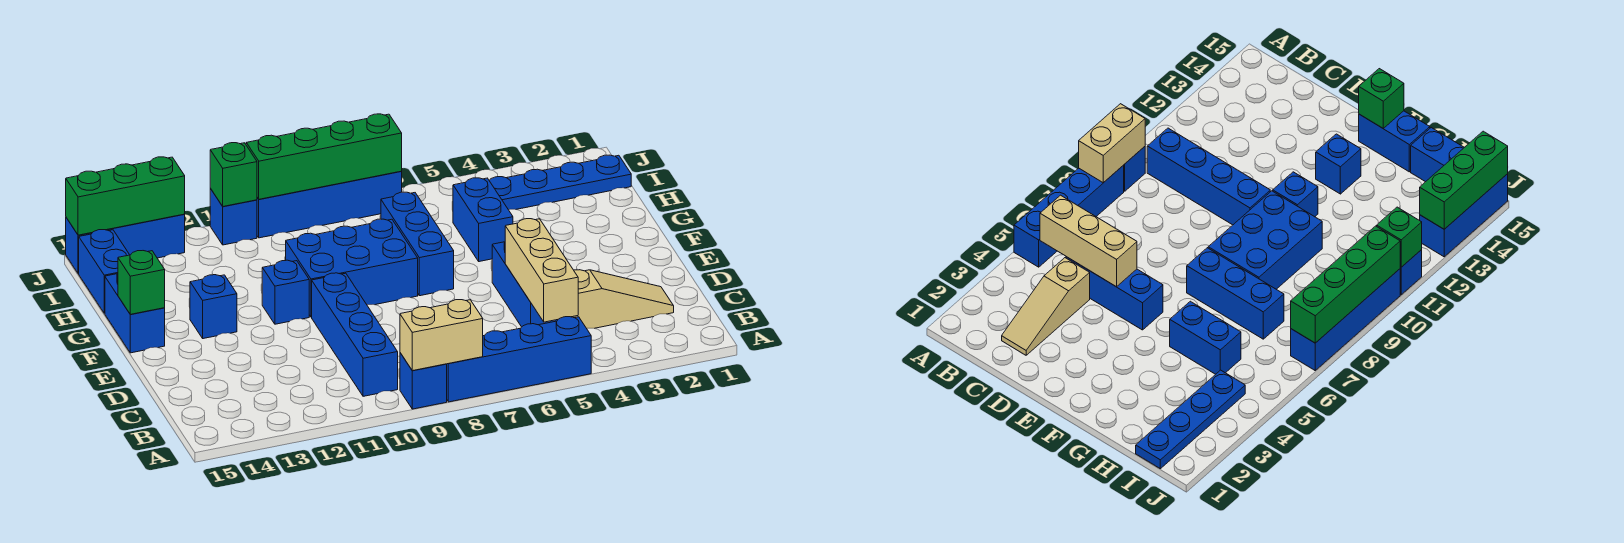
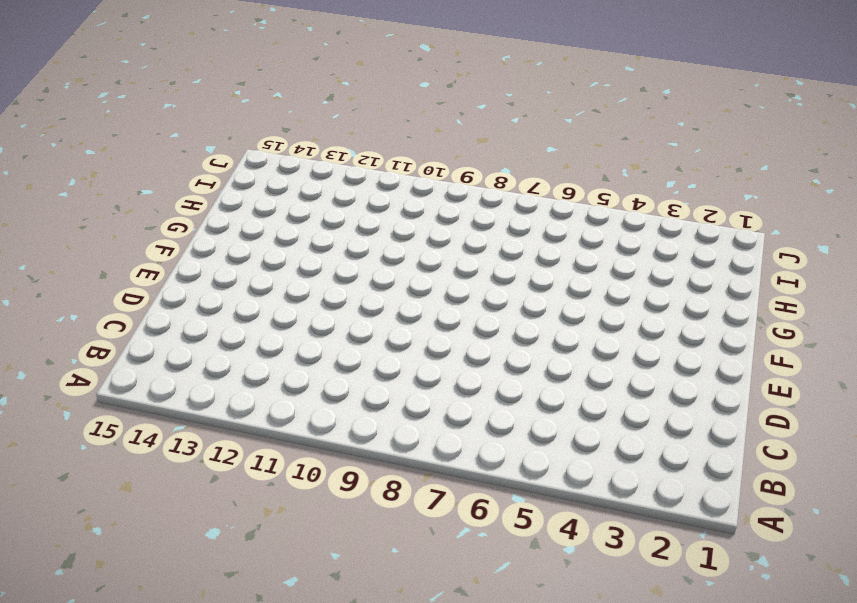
none -> blue 1x4 brick [447,317,591,402]
none -> blue 1x1 brick [400,353,447,409]
none -> blue 1x4 brick [312,273,398,396]

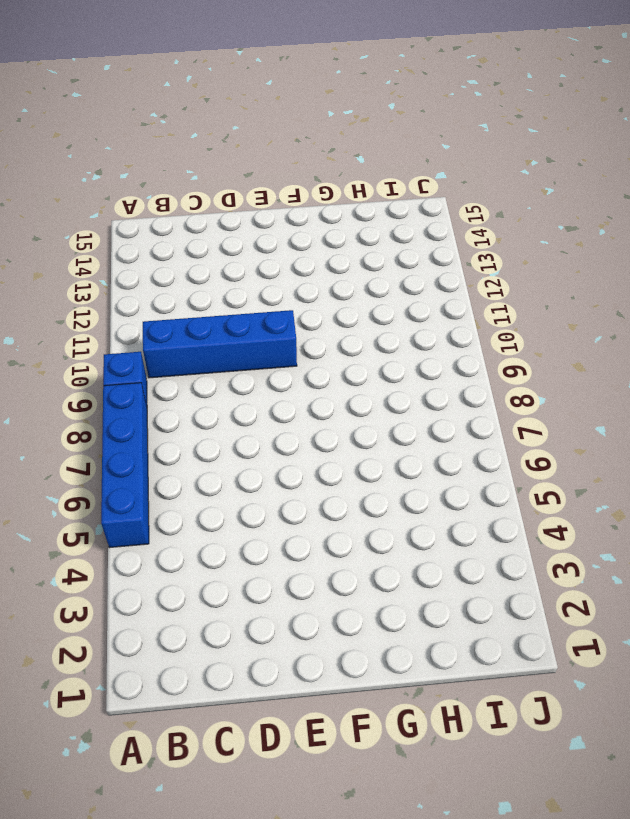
none -> tan 1x3 slope [573,270,674,328]
none -> blue 1x3 brick [492,242,557,327]
none -> blue 1x3 brick [381,192,454,296]

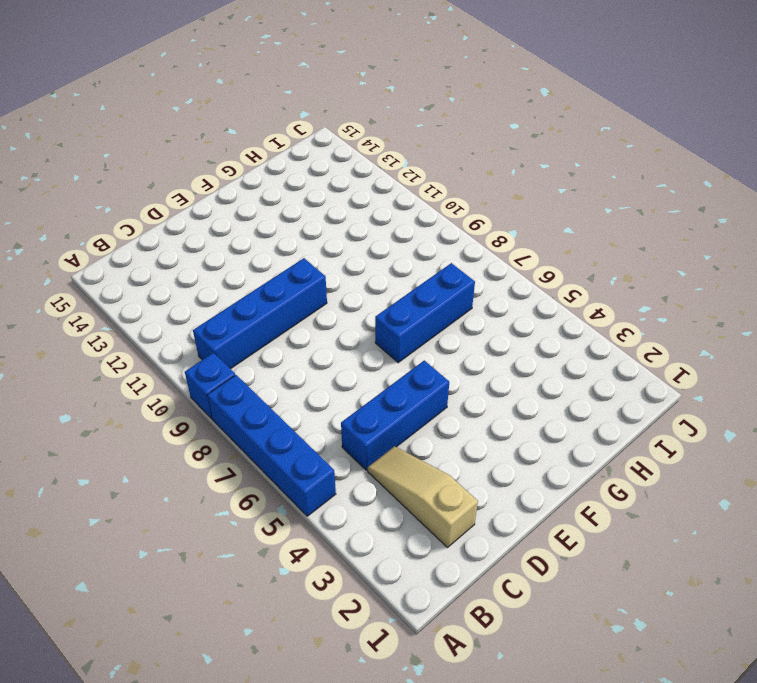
tan 1x3 slope [367,446,478,548] -> tan 1x3 slope turned to [573,270,674,328]
none -> blue 2x3 brick [286,219,418,317]
none -> blue 1x1 brick [262,260,309,324]
none -> blue 1x1 brick [190,275,237,339]

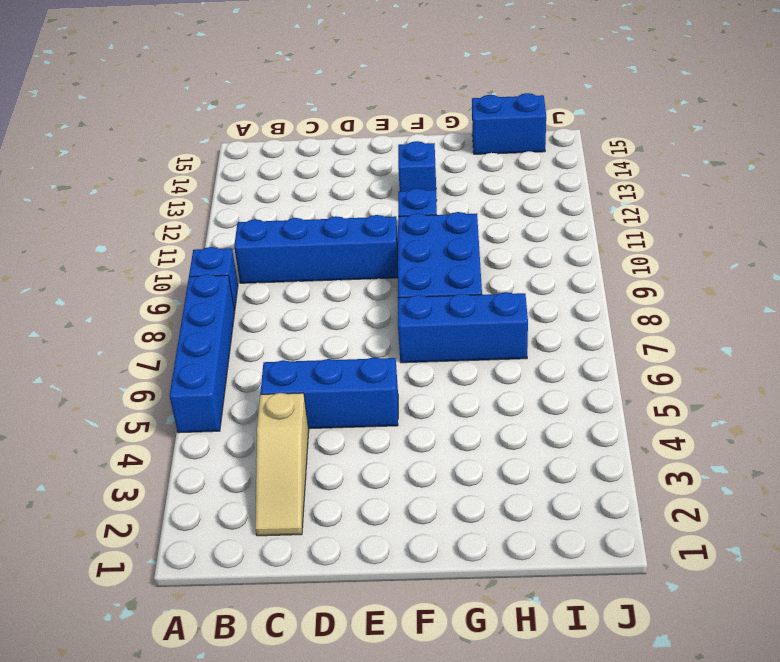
none -> blue 1x2 brick [105,274,165,353]
none -> blue 1x2 brick [453,178,513,262]
none -> blue 1x4 plate [489,155,631,210]

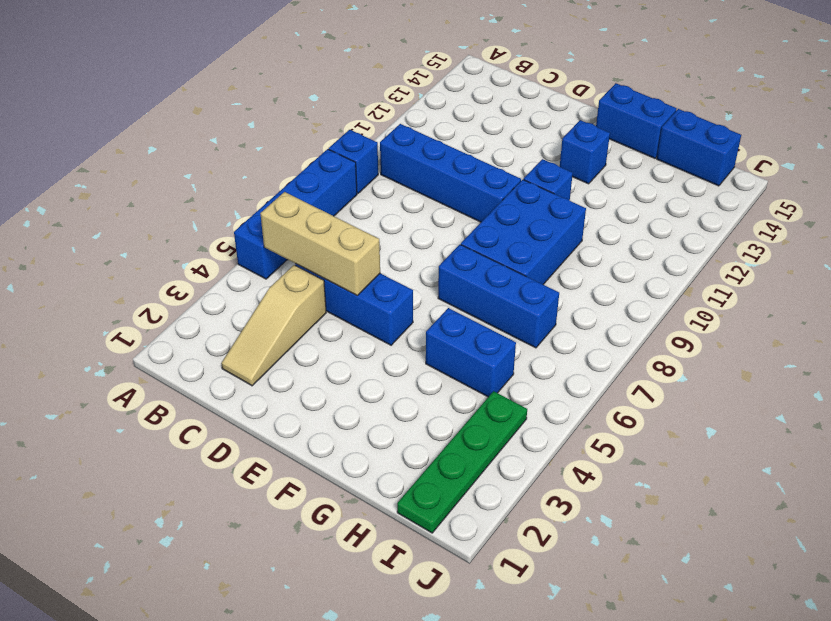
green 1x4 plate [397,391,527,533] -> blue 1x4 plate [489,155,631,210]
none -> blue 1x4 brick [257,172,402,238]
none -> blue 1x1 brick [210,189,257,245]
none -> blue 1x3 brick [66,214,185,274]

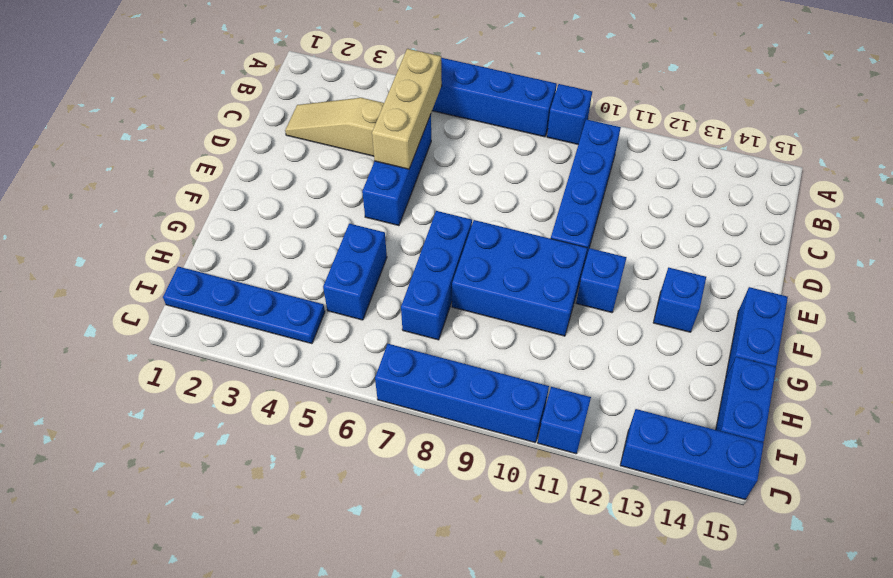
none -> tan 1x2 brick [400,300,483,371]
none -> green 1x1 brick [118,251,165,314]
none -> green 1x4 brick [246,114,402,199]

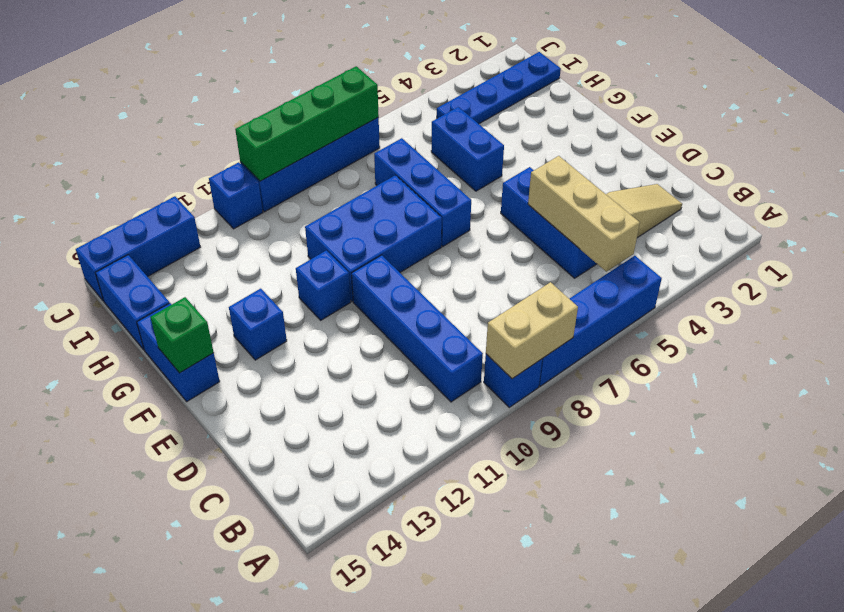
none -> green 1x1 brick [210,143,257,206]
none -> green 1x3 brick [66,157,185,235]

